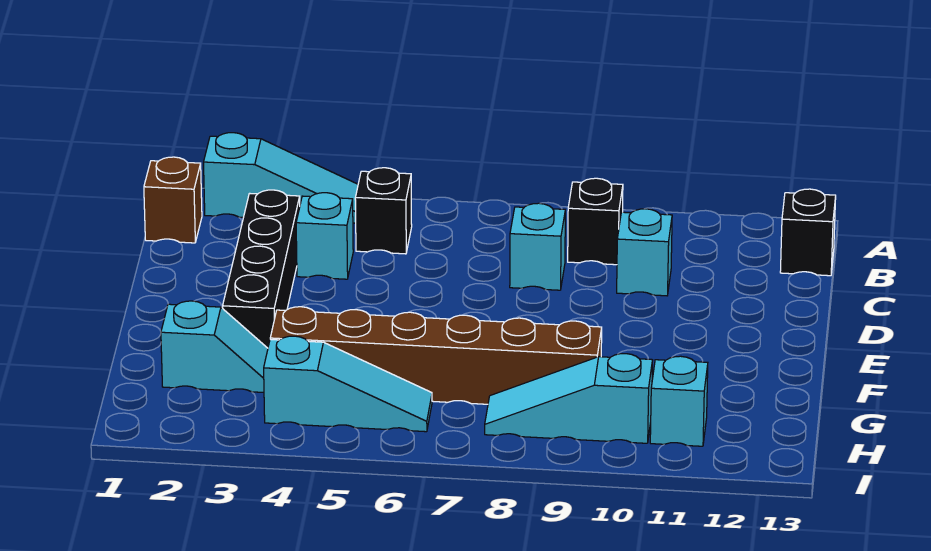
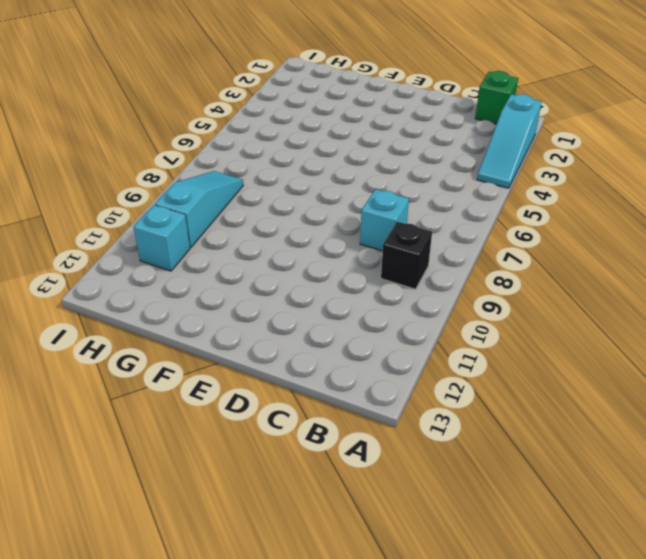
green 1x1 brick [475,71,518,124] -> brown 1x1 brick [144,157,202,243]
none -> black 1x1 brick [355,168,412,254]
none -> black 1x1 brick [780,189,836,276]
none -> black 1x4 brick [223,190,300,348]

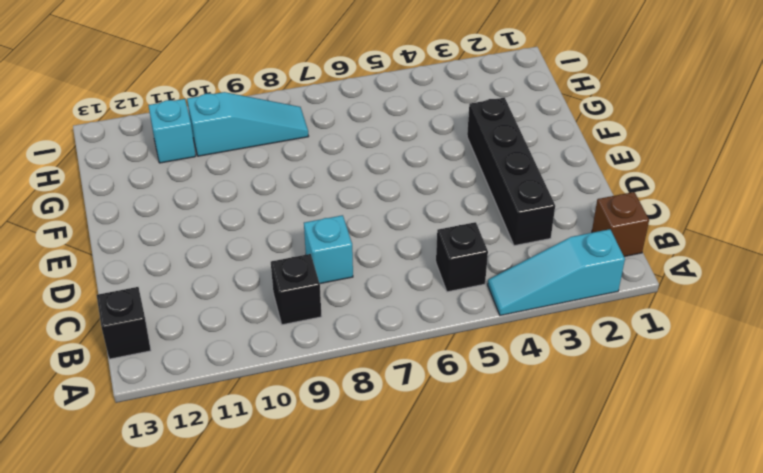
none -> cyan 1x1 brick [296,193,353,279]
none -> cyan 1x1 brick [617,209,672,296]
none -> cyan 1x2 slope [161,301,268,392]

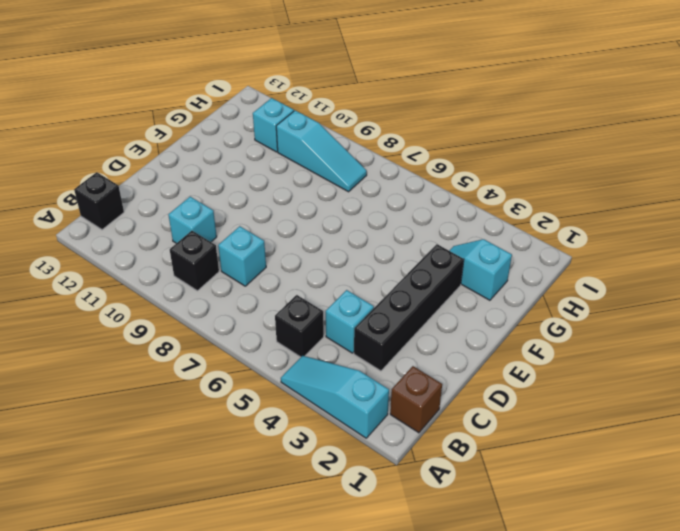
none -> brown 1x6 brick [270,307,602,404]
none -> cyan 1x3 slope [264,336,432,432]

